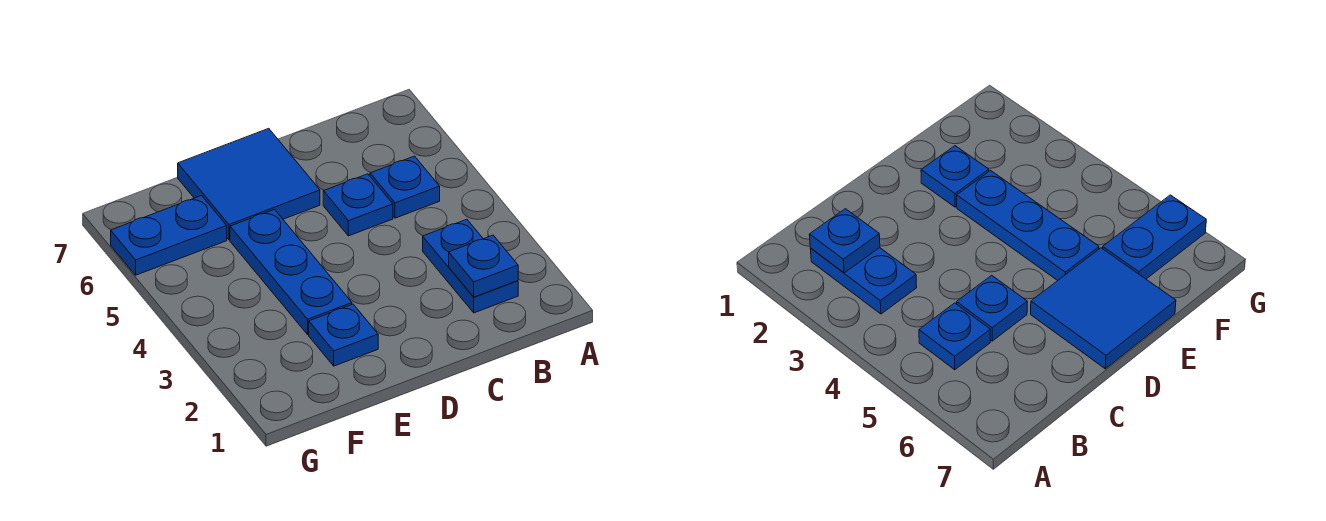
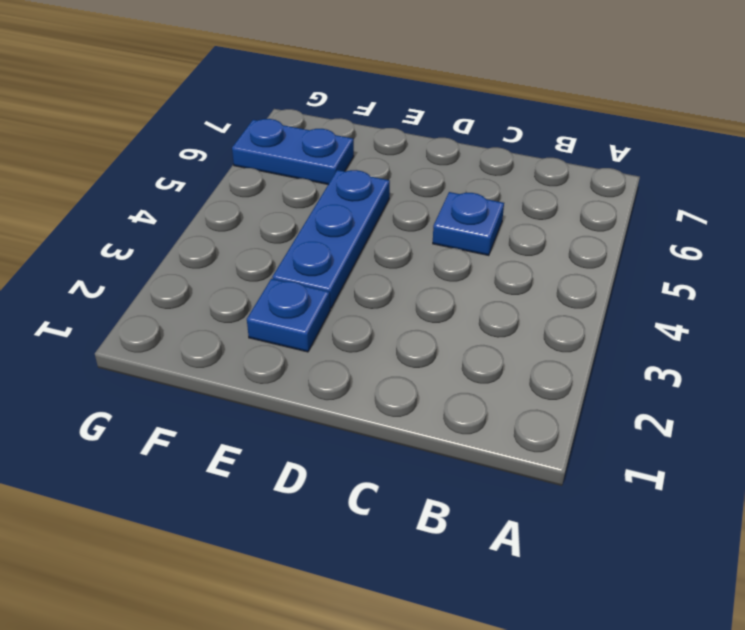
none -> blue 1x2 plate [423,219,518,313]
none -> blue 1x1 plate [370,156,440,218]

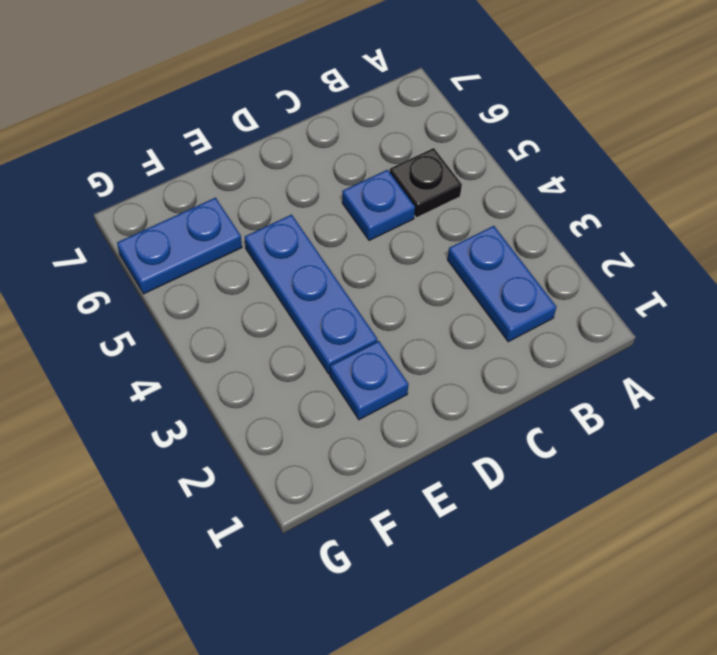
black 1x1 plate [390,148,462,218] -> blue 1x1 plate [370,156,440,218]
none -> blue 2x2 tile [178,128,320,240]
none -> blue 1x1 plate [449,235,518,297]

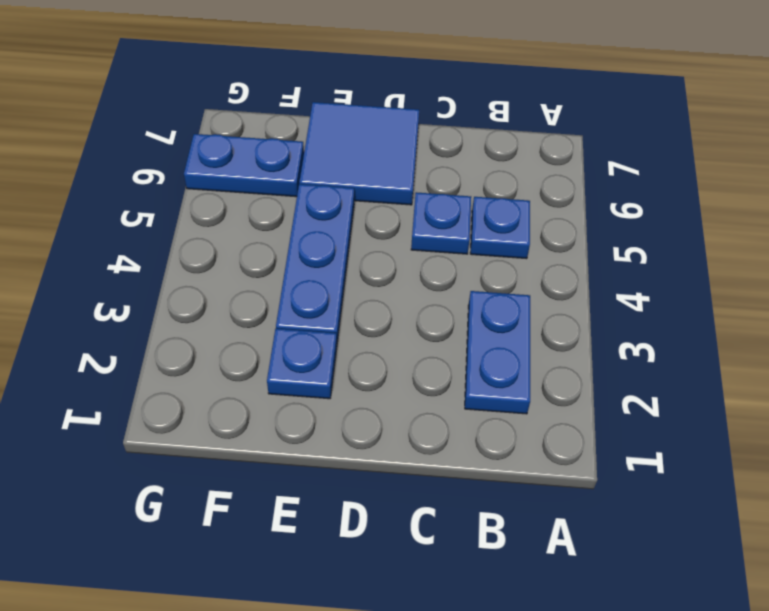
none -> blue 1x1 plate [449,235,518,297]

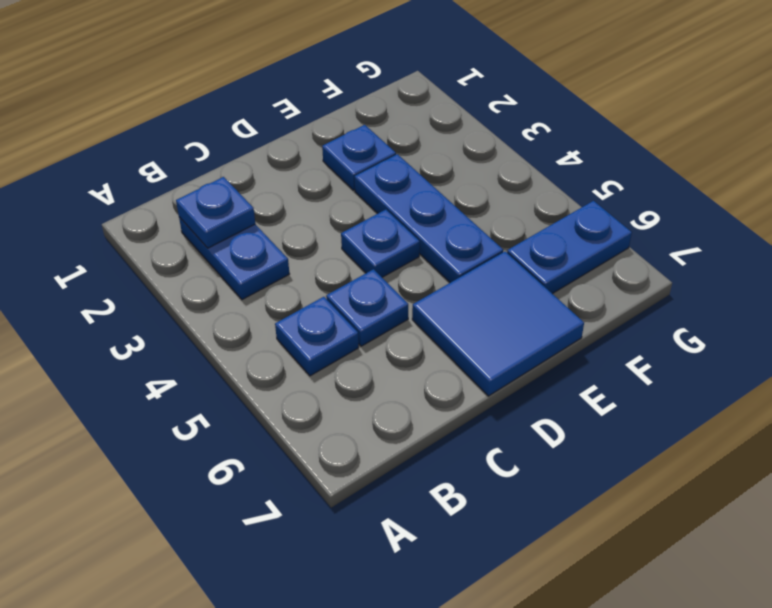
blue 1x1 plate [341,210,420,277] -> none

